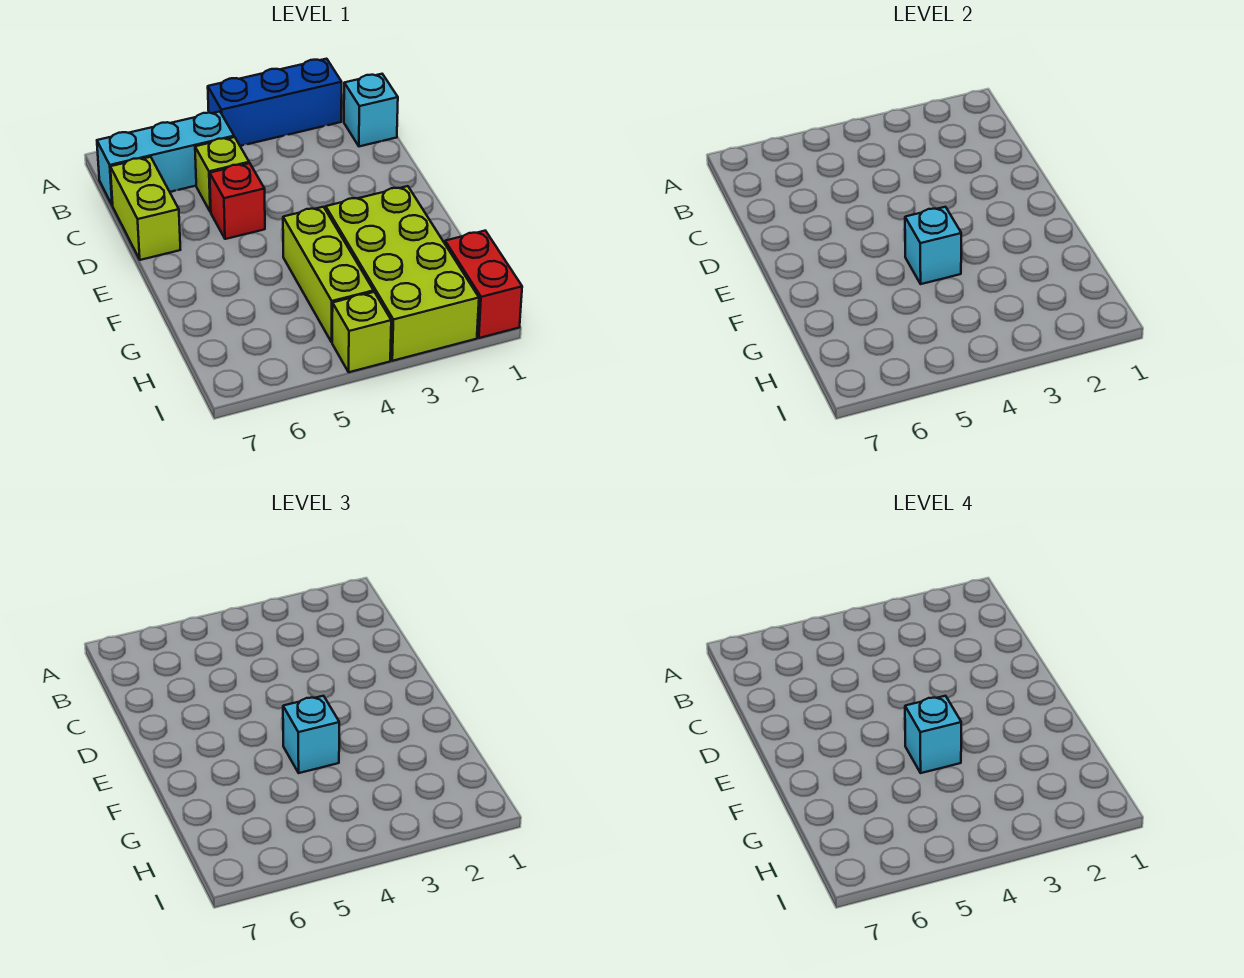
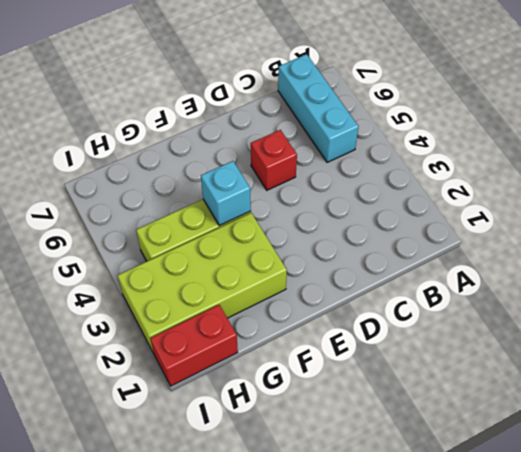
none -> blue 1x3 brick [208,59,342,146]
none -> cyan 1x1 brick [344,74,398,146]
none -> lime 1x1 brick [195,137,249,212]

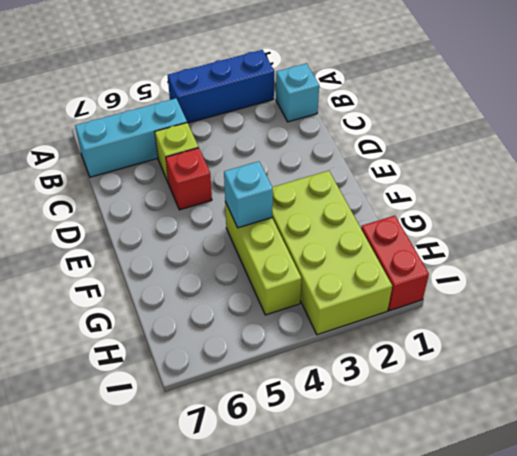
none -> lime 1x2 brick [110,157,180,260]
none -> lime 1x1 brick [332,292,391,372]
none -> cyan 1x1 brick [283,696,339,773]

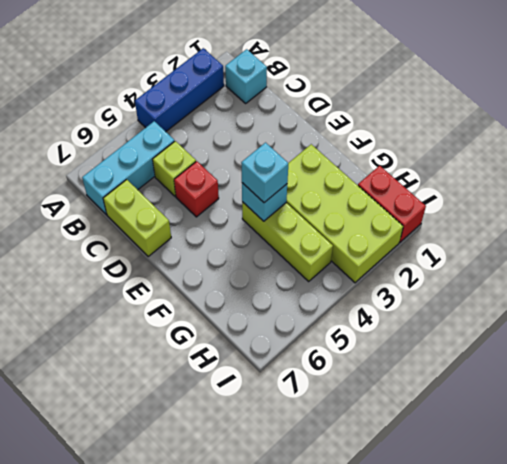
none -> lime 1x1 brick [332,292,391,372]
none -> cyan 1x1 brick [905,696,961,773]

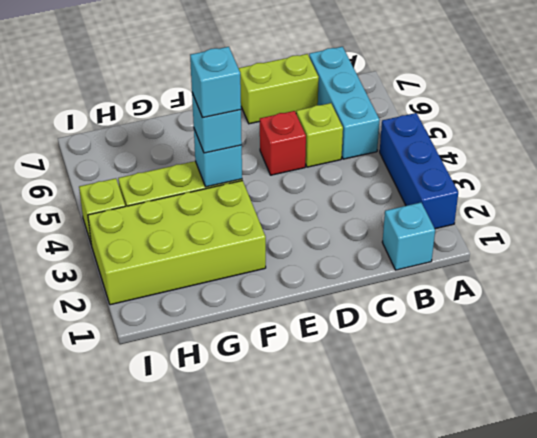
none -> red 1x2 brick [445,231,522,338]

